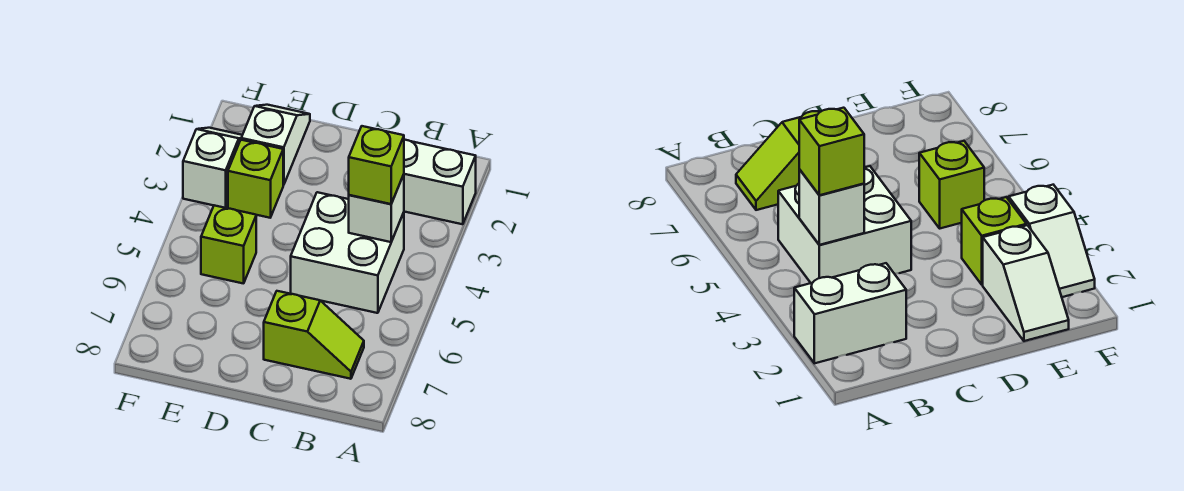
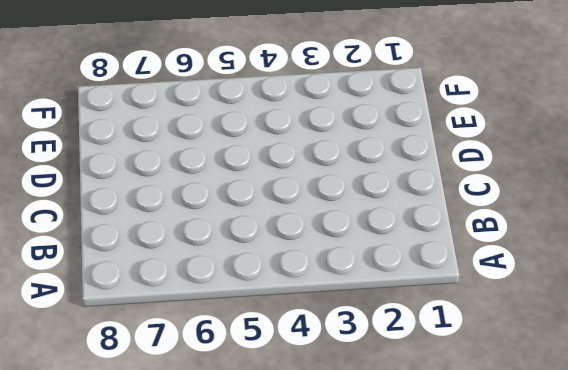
none -> white 1x2 brick [404,140,476,224]
none -> white 2x2 brick [291,192,404,313]

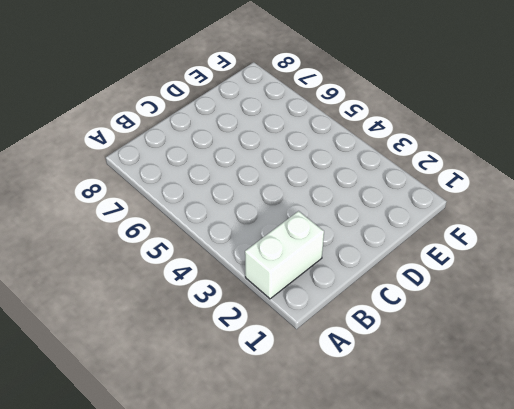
none -> white 2x2 brick [291,192,404,313]
none -> lime 1x2 slope [264,291,364,379]

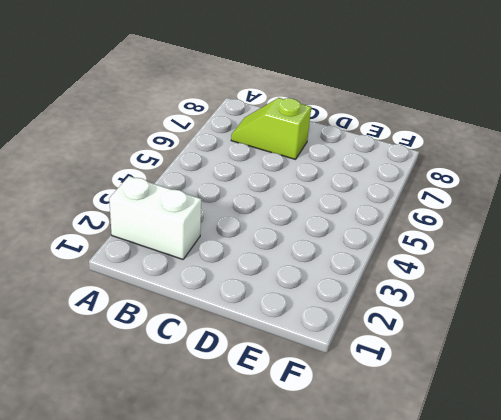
none -> white 2x2 brick [291,192,404,313]
none -> white 1x2 slope [241,105,310,185]

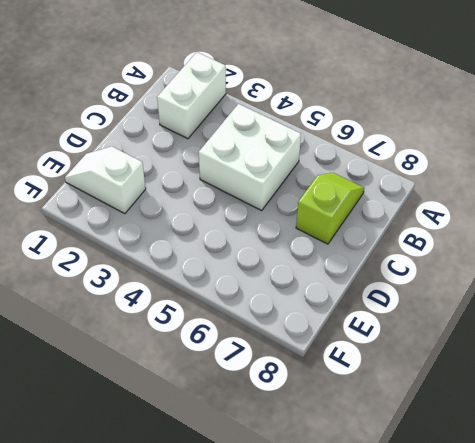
none -> lime 1x1 brick [228,140,283,218]
none -> lime 1x1 brick [201,205,256,284]

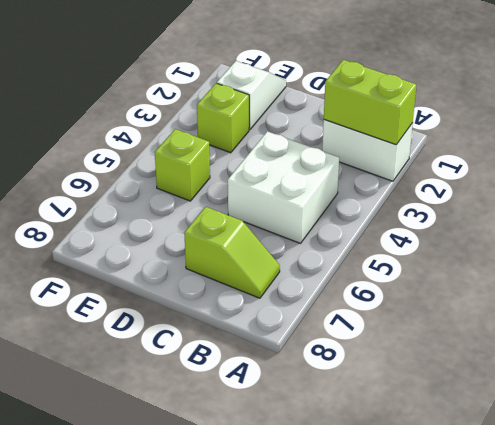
lime 1x2 brick [324,60,416,145] -> none
none -> white 1x2 slope [183,128,242,208]
none -> white 1x1 brick [349,174,404,242]

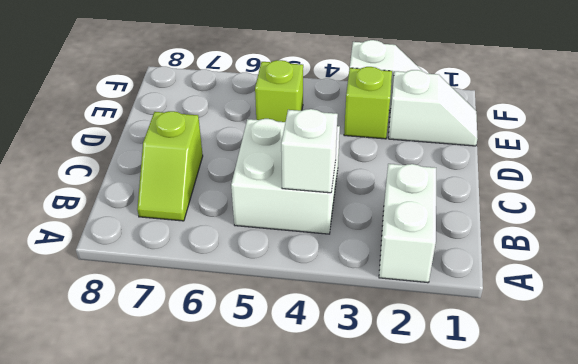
none -> lime 1x1 brick [349,126,404,204]

